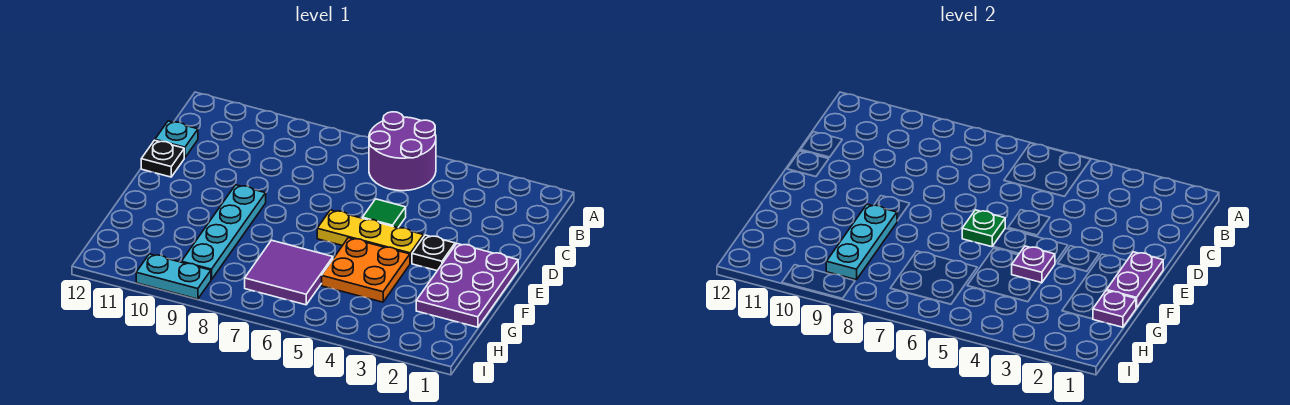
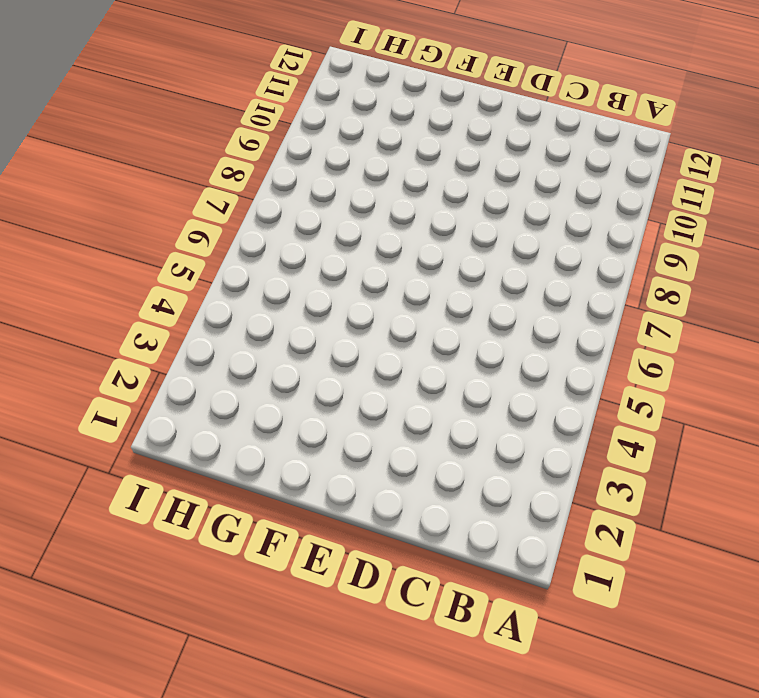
none -> purple 2x2 round brick [369,112,436,191]
none -> cyan 1x1 plate [155,121,198,158]
none -> green 1x1 tile [362,199,406,228]

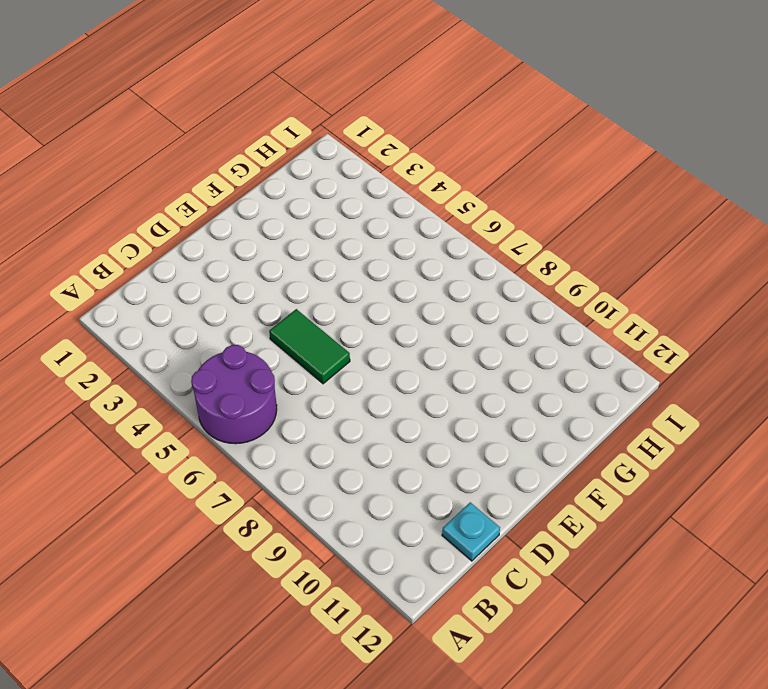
green 1x2 tile [269,309,350,384] -> green 1x1 tile [362,199,406,228]
none -> black 1x1 plate [141,140,184,177]
none -> purple 2x3 plate [416,244,518,327]
none -> black 1x1 plate [412,235,455,270]

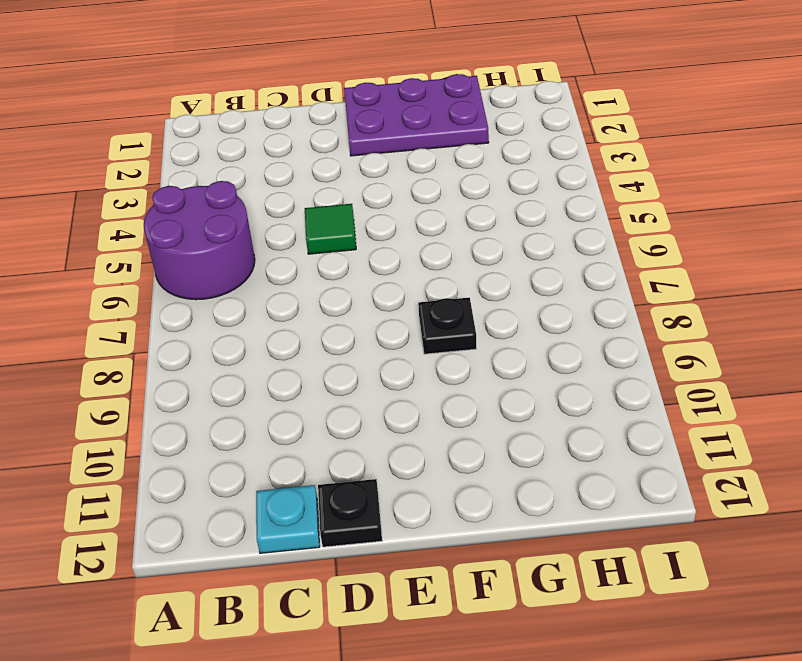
black 1x1 plate [418,298,476,354] -> black 1x1 plate moved to [412,235,455,270]
none -> yellow 1x3 plate [317,210,424,263]
none -> cyan 1x4 plate [181,185,266,280]
none -> orange 2x2 plate [322,238,410,302]

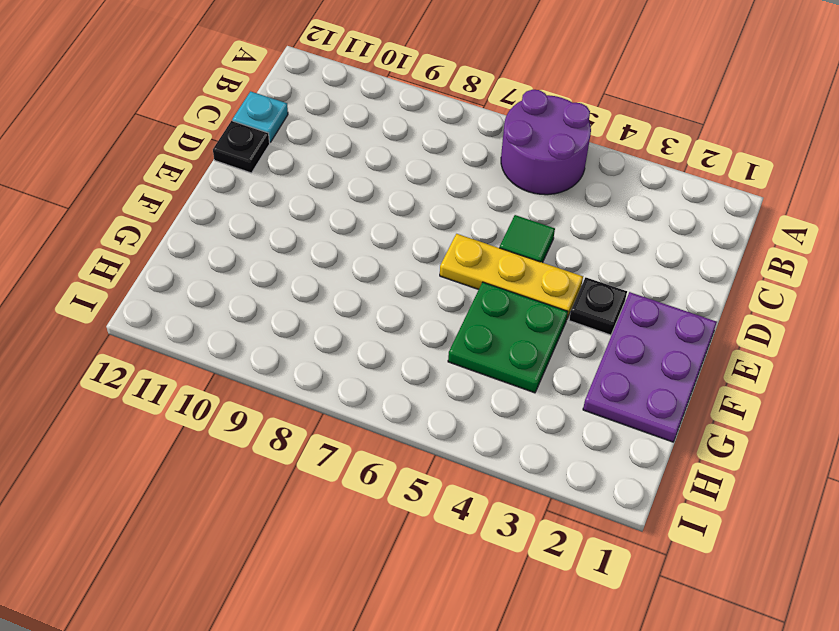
green 2x2 plate [448,282,568,393] -> orange 2x2 plate [322,238,410,302]
none -> cyan 1x4 plate [181,185,266,280]
none -> purple 2x2 tile [245,240,333,305]
none -> cyan 1x2 plate [136,254,211,299]

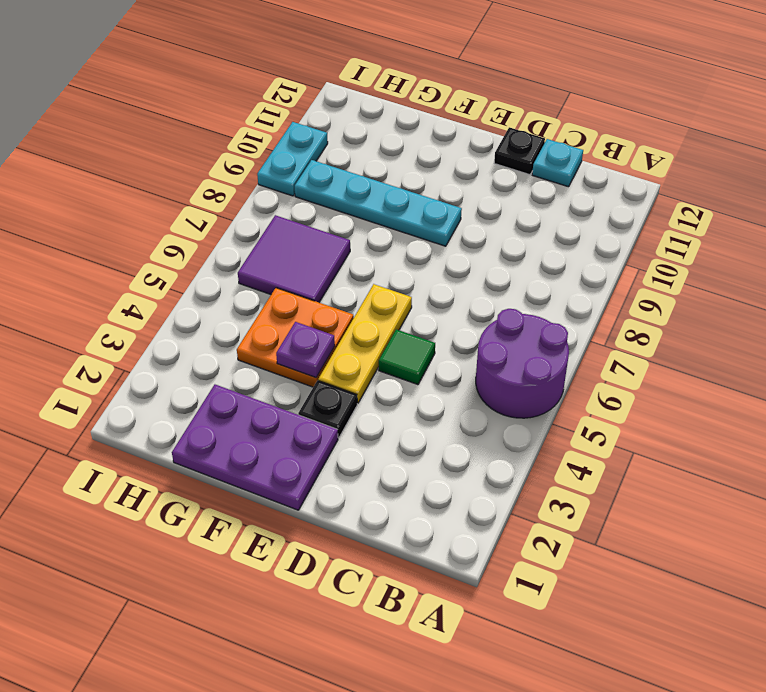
none -> purple 1x2 plate [1107,252,1163,308]
none -> green 1x1 plate [962,210,1005,247]
none -> cyan 1x3 plate [826,204,897,280]

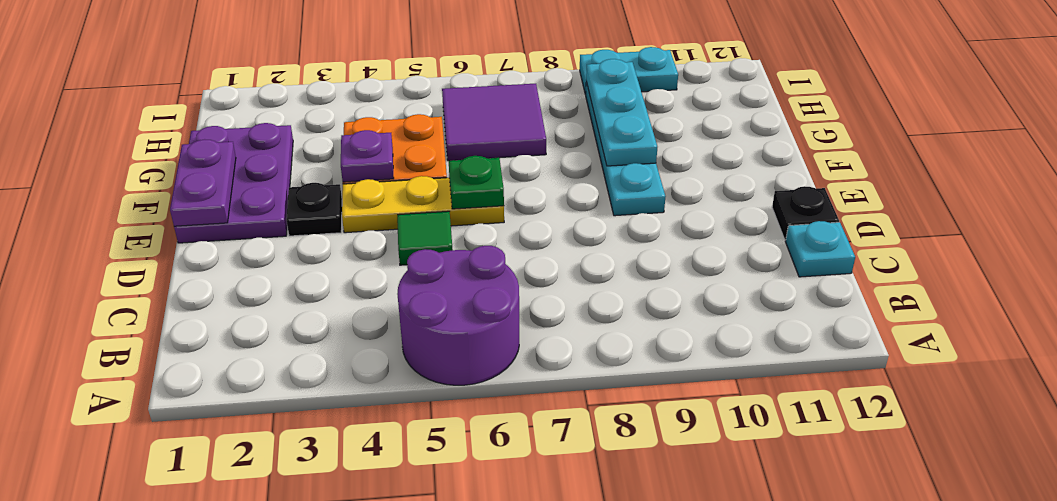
none -> purple 1x1 plate [1093,291,1136,327]

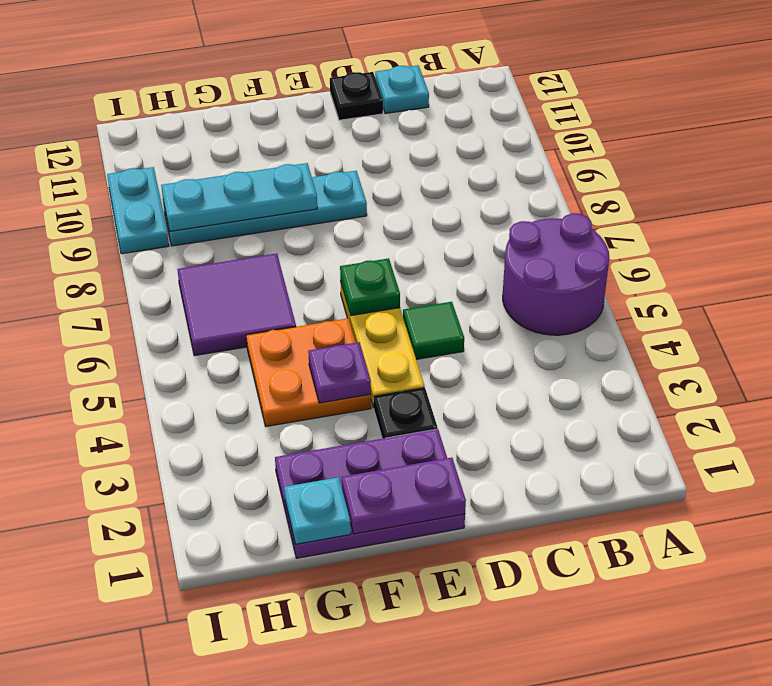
cyan 1x1 plate [284,477,351,544] -> purple 1x1 plate [1093,291,1136,327]

